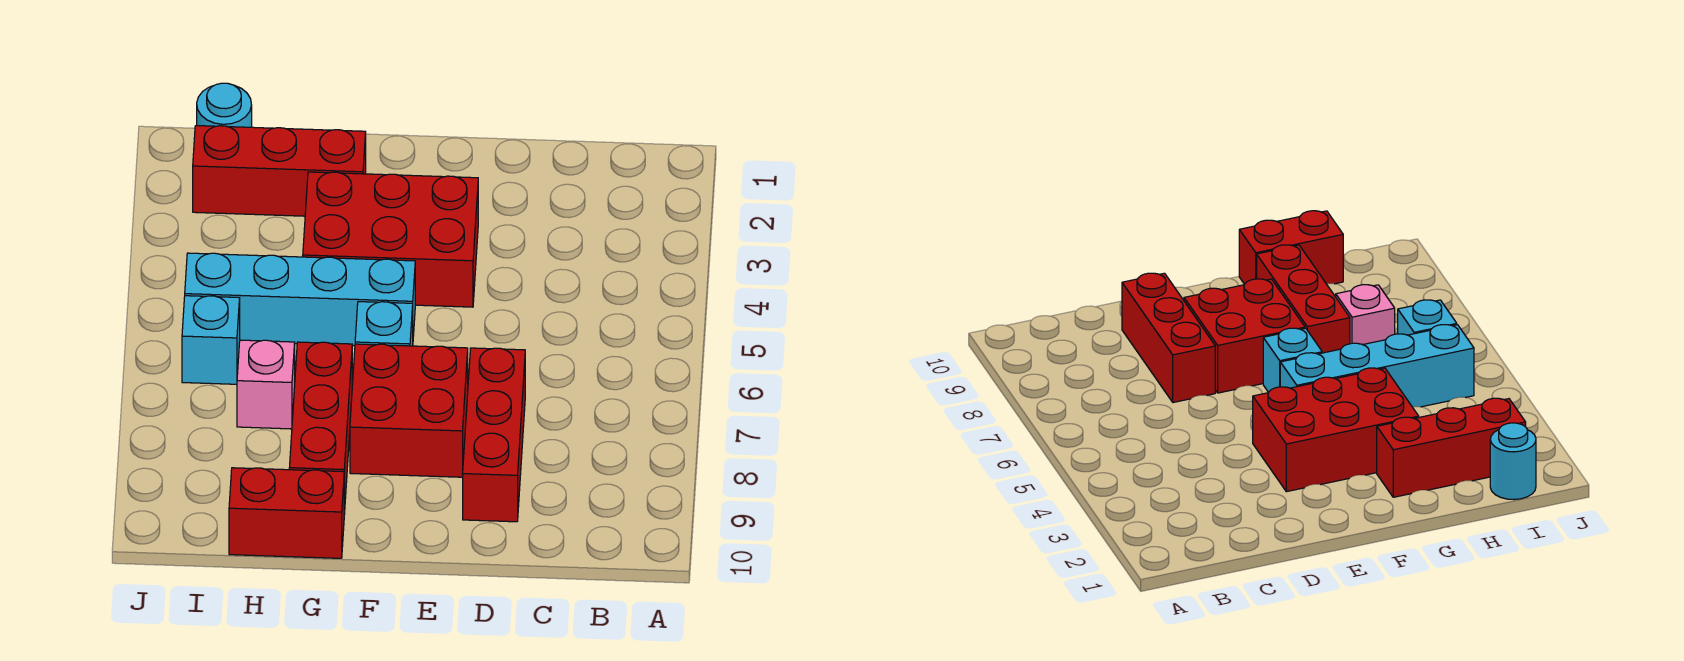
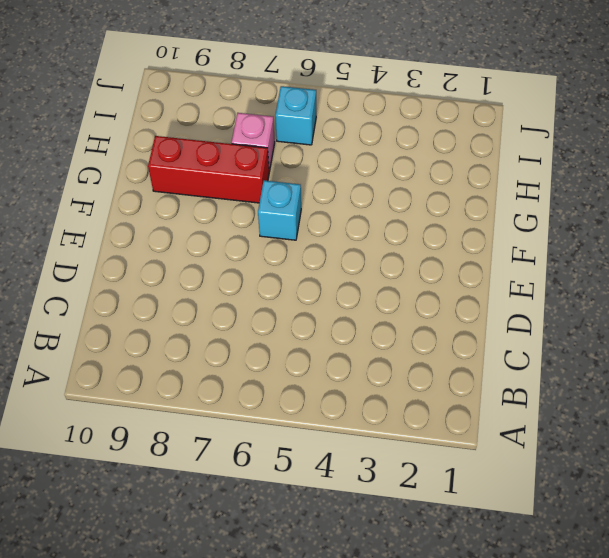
none -> red 1x3 brick [463,348,525,522]
none -> red 2x3 brick [303,172,478,307]

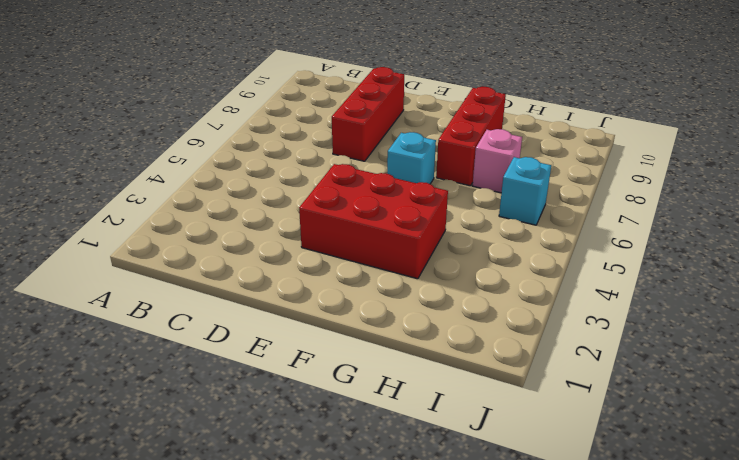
none -> red 2x2 brick [350,344,468,477]
none -> cyan 1x4 brick [185,253,415,346]

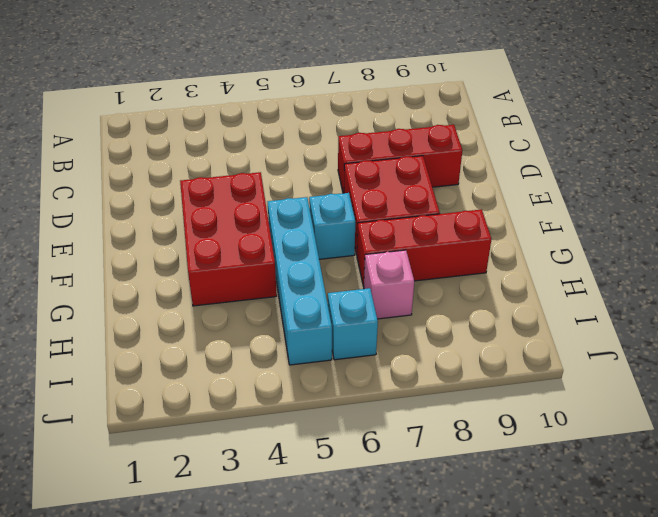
none -> red 1x3 brick [193,126,366,216]
none -> red 1x2 brick [229,468,344,558]

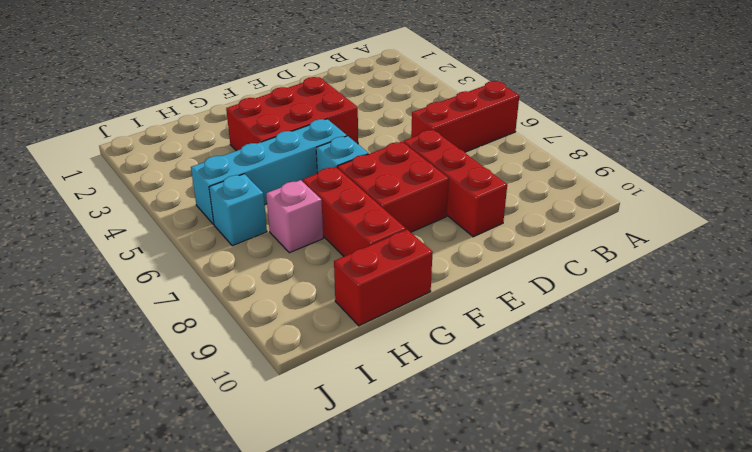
red 1x3 brick [411,81,519,152] -> red 1x3 brick moved to [193,126,366,216]
none -> cyan 1x1 round brick [197,83,252,127]

